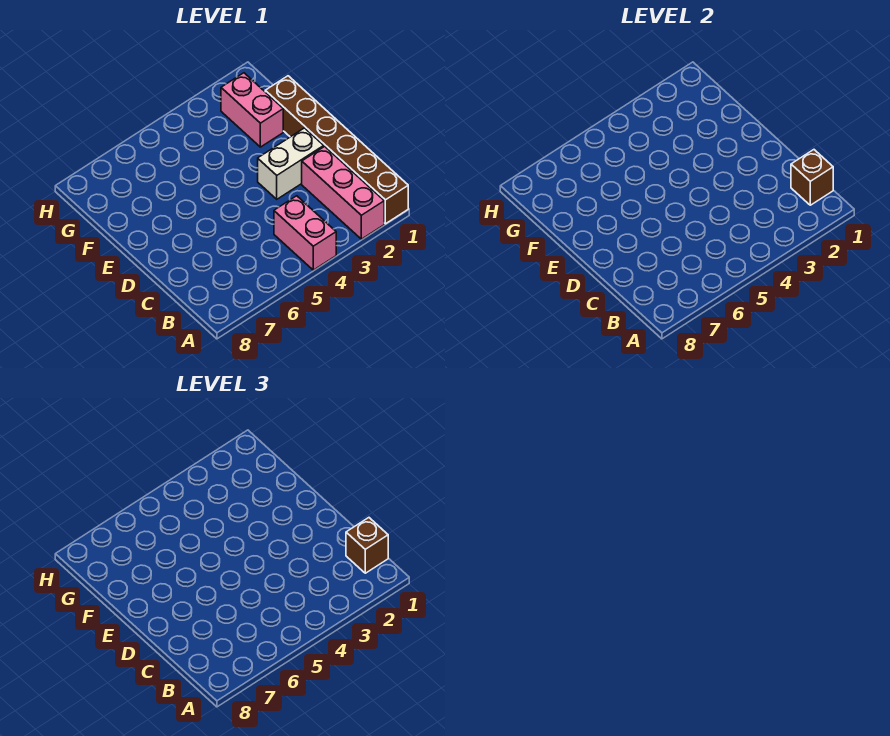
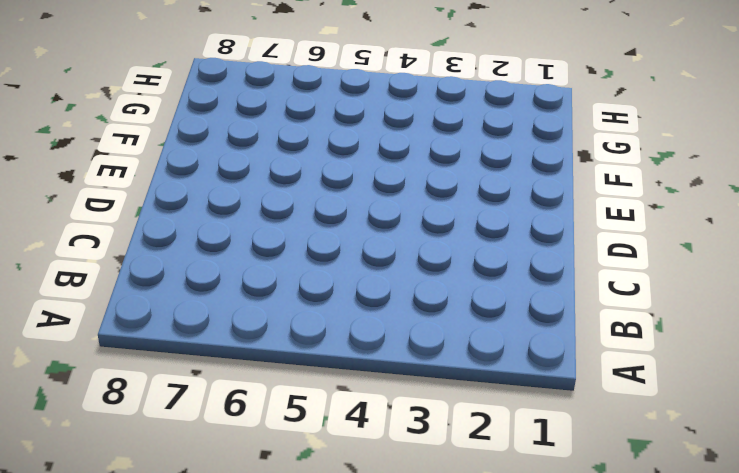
none -> brown 1x6 brick [265,76,408,224]
none -> pink 1x3 brick [302,146,384,239]

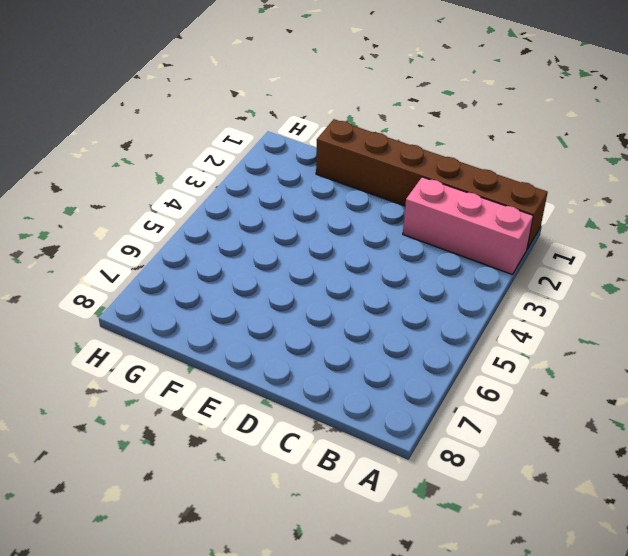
none -> pink 1x2 brick [274,196,336,270]
none -> white 1x2 brick [258,128,324,199]

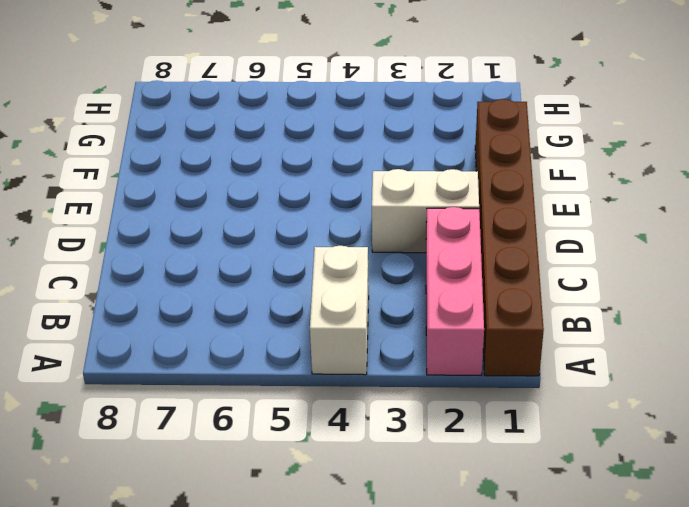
white 1x2 brick [310,246,369,375] -> pink 1x2 brick [274,196,336,270]
none -> pink 1x2 brick [221,73,283,147]
none -> brown 1x1 brick [791,150,833,205]

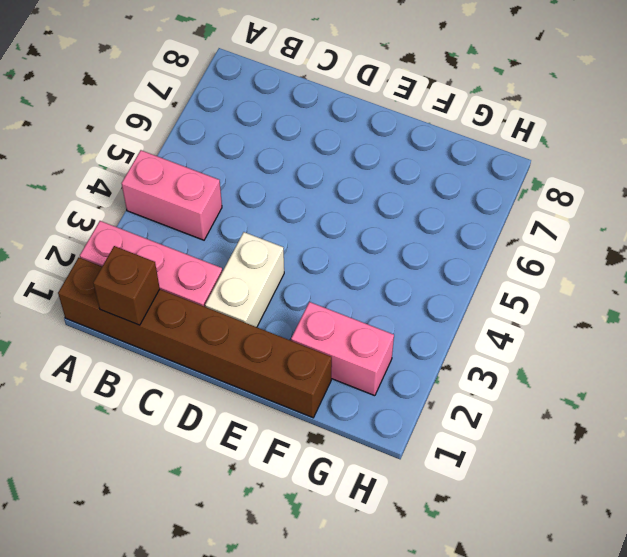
none -> brown 1x1 brick [346,518,388,573]

